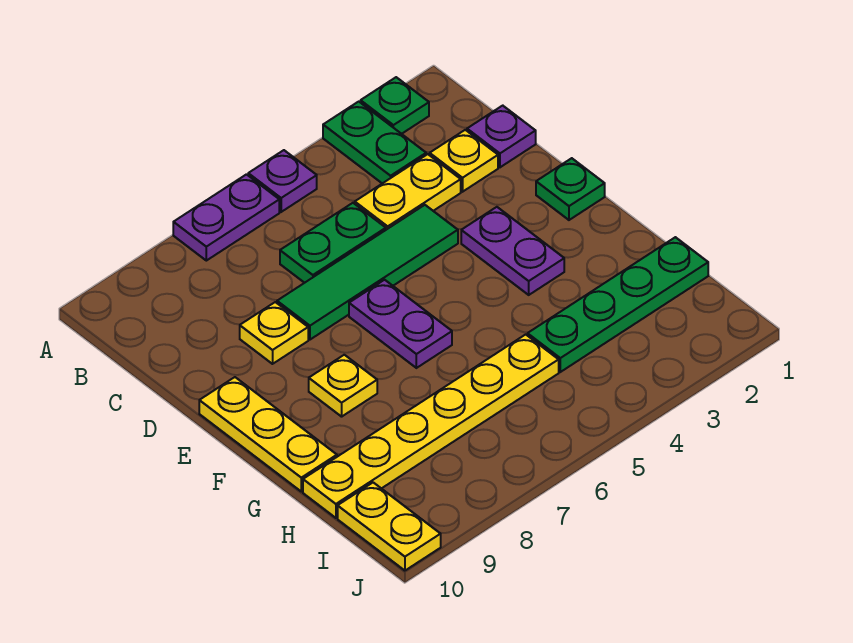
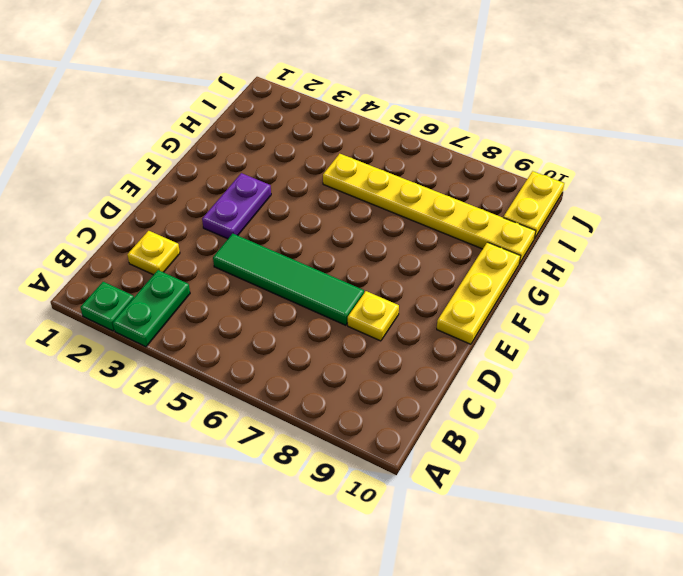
none -> purple 1x1 plate [248,150,317,212]
none -> purple 1x2 plate [173,174,279,261]
none -> purple 1x1 plate [467,106,536,167]

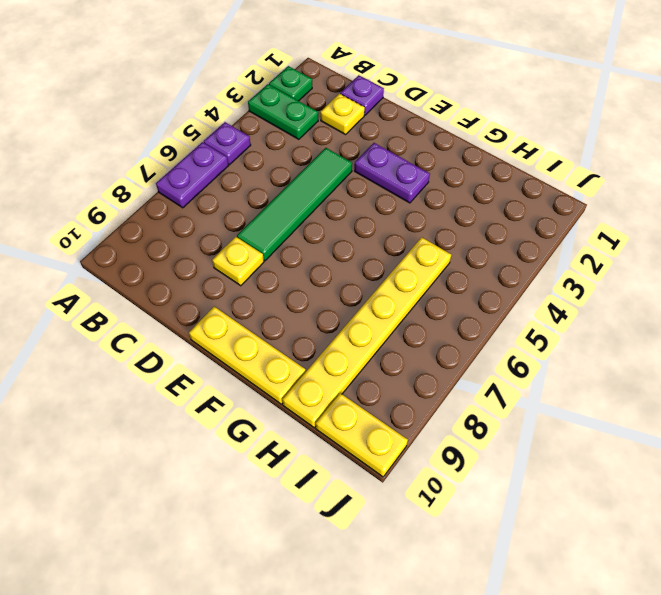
none -> yellow 1x2 plate [355,154,461,230]
none -> green 1x2 plate [280,203,386,283]
none -> green 1x1 plate [536,158,605,220]

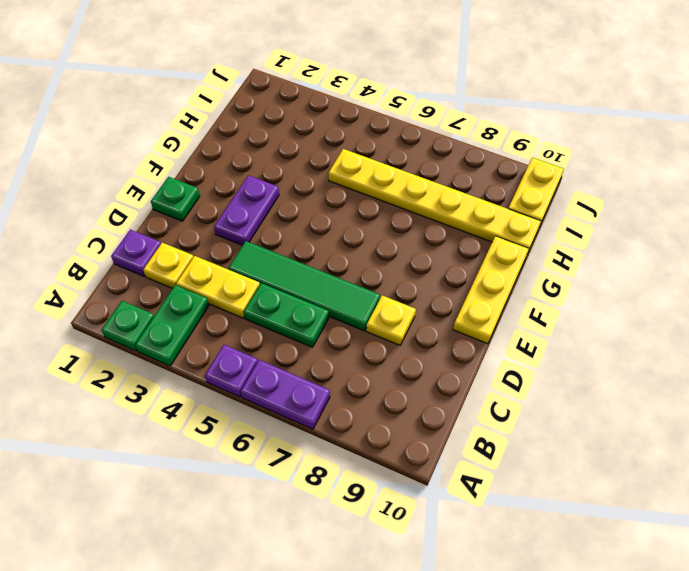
none -> purple 1x2 plate [349,280,452,368]
none -> yellow 1x1 plate [309,355,377,417]
none -> green 1x4 plate [528,237,708,372]

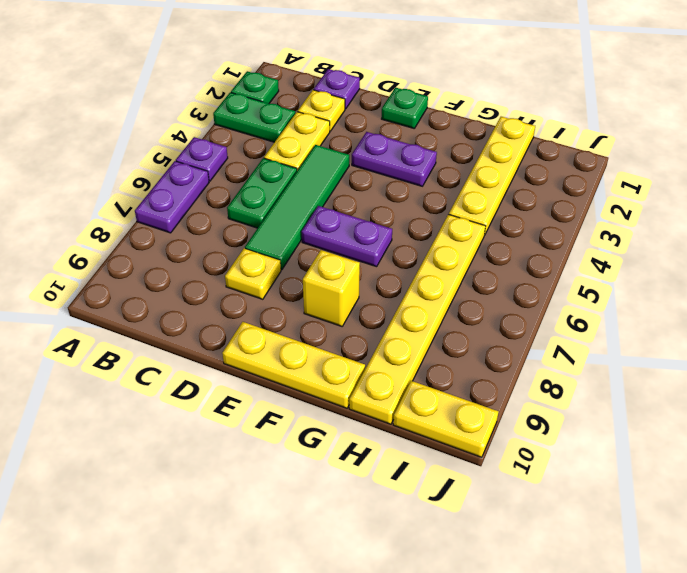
yellow 1x1 brick [303,250,360,326] -> yellow 1x1 plate [309,355,377,417]
yellow 1x4 plate [449,117,535,235] -> green 1x4 plate [528,237,708,372]

